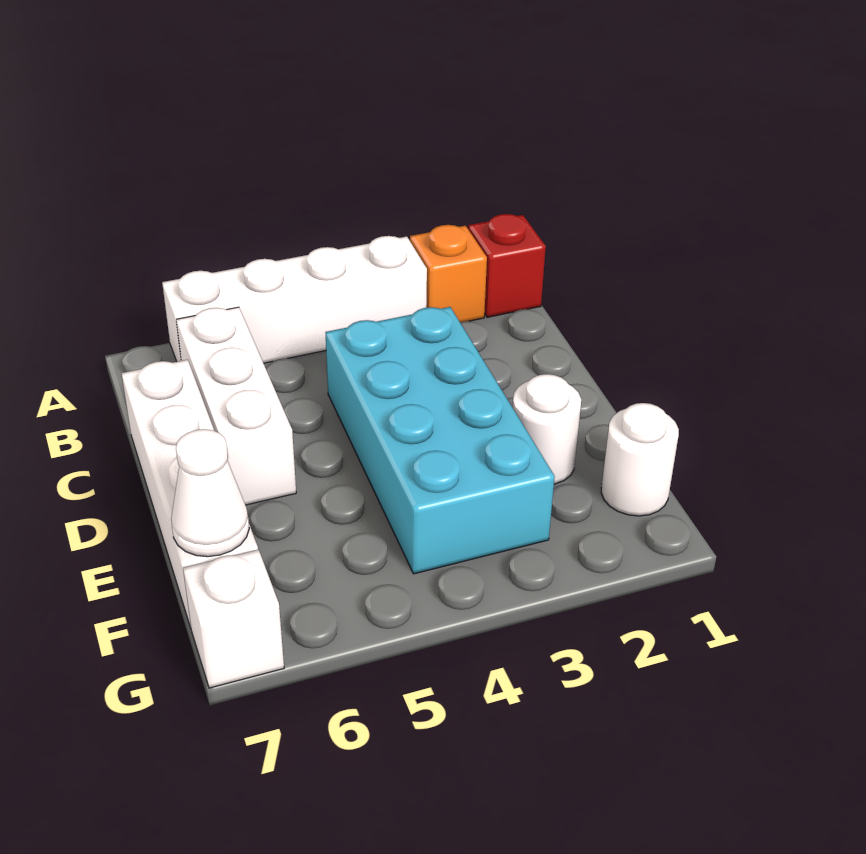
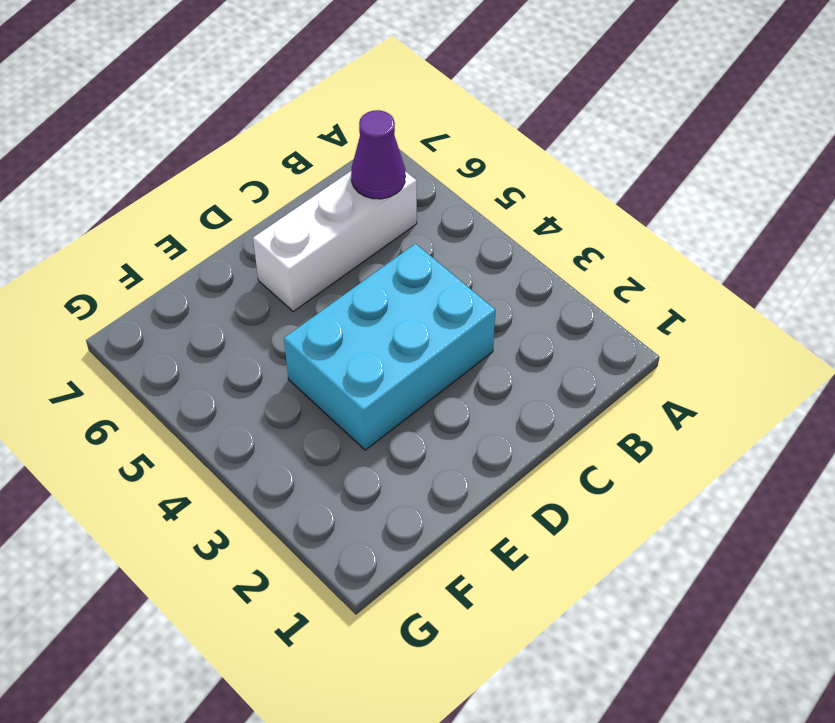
purple 1x1 cone [351,110,405,199] -> none
cyan 2x3 brick [284,244,496,450] -> cyan 2x4 brick [325,307,555,574]
none -> red 1x1 brick [468,214,546,317]
none -> orange 1x1 brick [410,225,487,322]

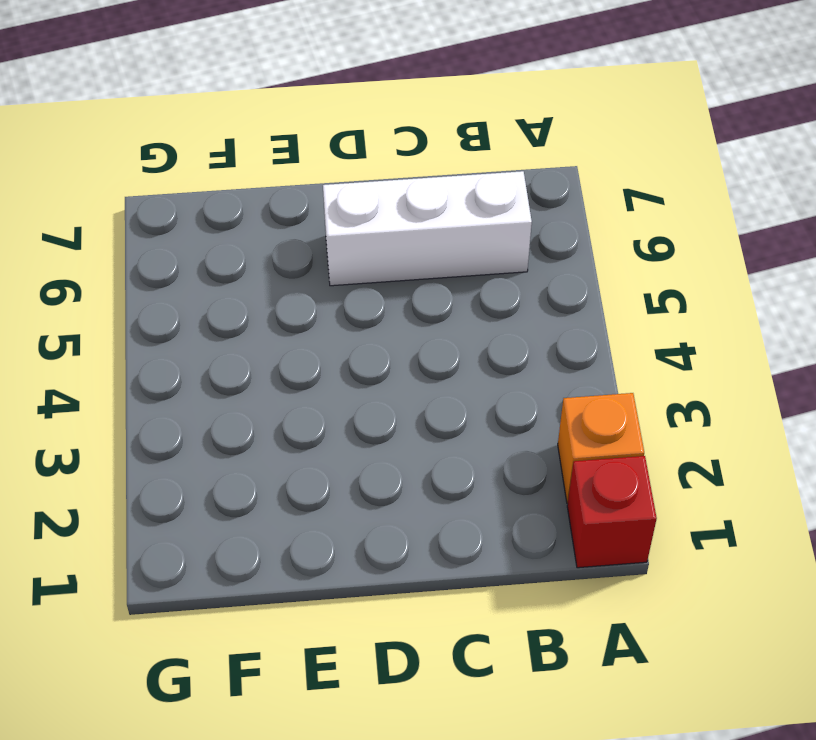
none -> white 1x4 brick [162,236,427,363]
none -> cyan 2x4 brick [325,307,555,574]

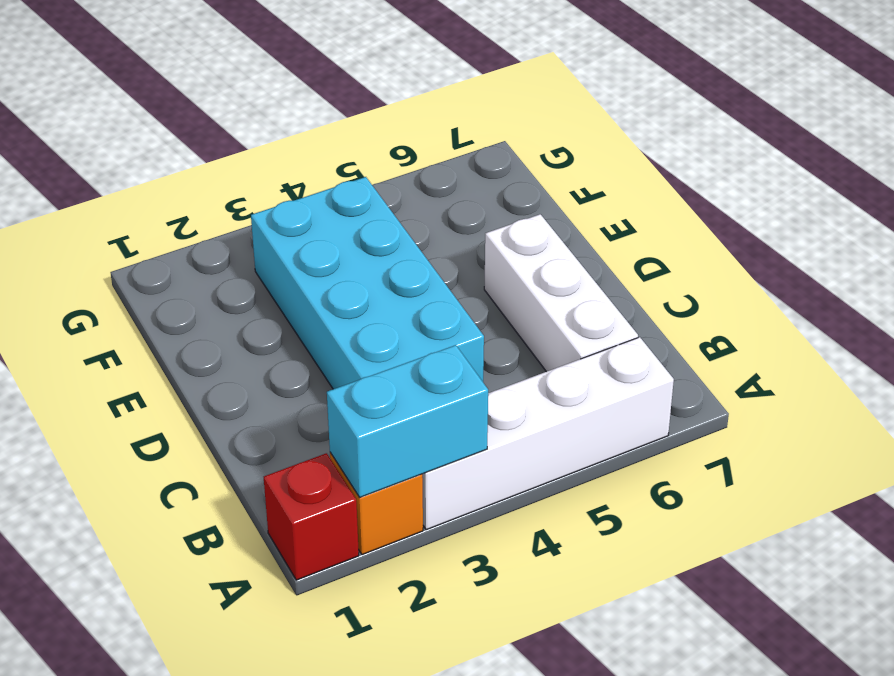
cyan 1x2 brick [327,345,488,497] -> none
none -> white 1x4 brick [121,360,258,628]
none -> white 1x1 round brick [513,374,581,484]

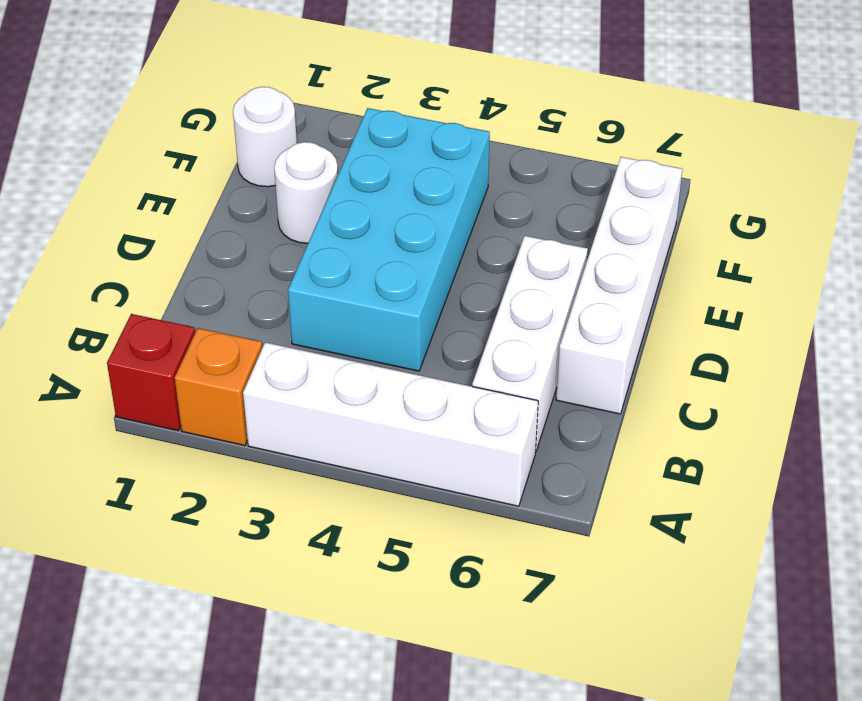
none -> white 1x1 brick [183,550,284,688]
none -> white 1x1 cone [171,429,249,557]

